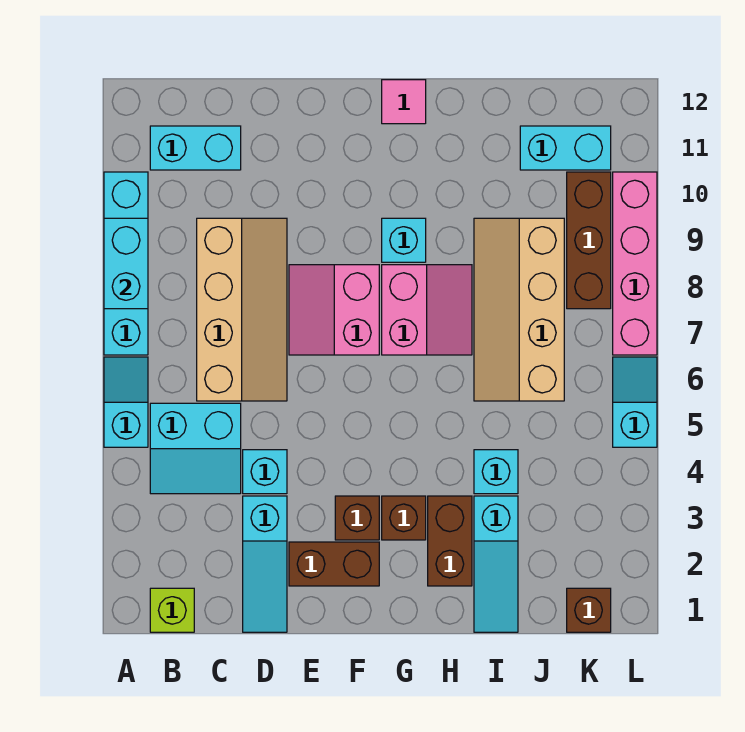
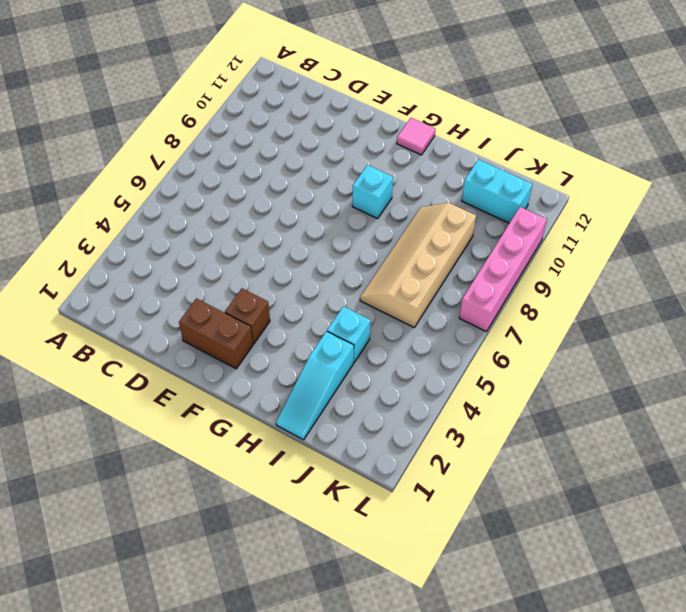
none -> cyan 1x2 slope [104,357,148,447]
none -> cyan 1x4 brick [104,172,148,355]
none -> lime 1x1 brick [150,588,194,632]

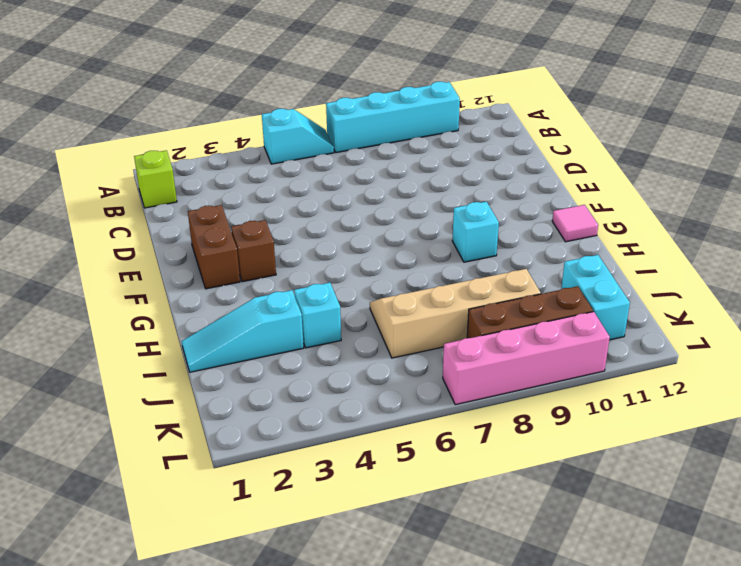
none -> cyan 2x2 slope [150,403,241,494]
none -> cyan 1x2 brick [150,126,241,170]
none -> tan 2x4 slope [197,218,287,401]

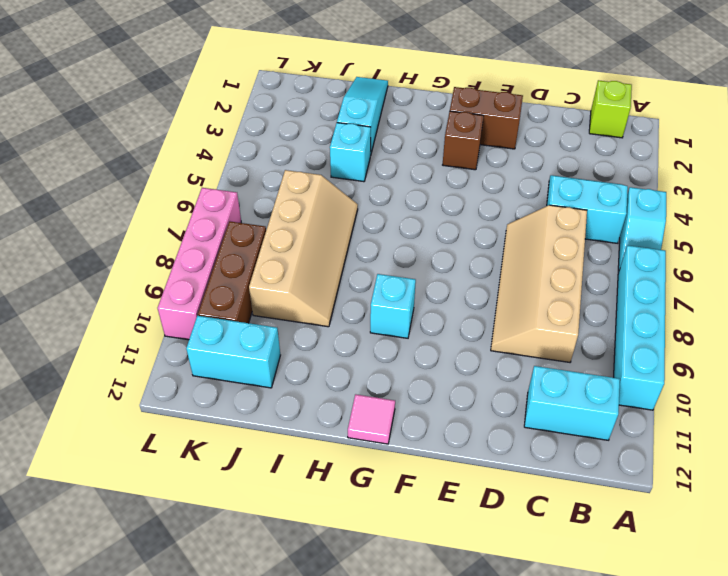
none -> cyan 1x3 slope [243,496,287,632]
none -> cyan 1x1 brick [243,450,287,494]
none -> pink 2x2 slope [289,265,379,355]

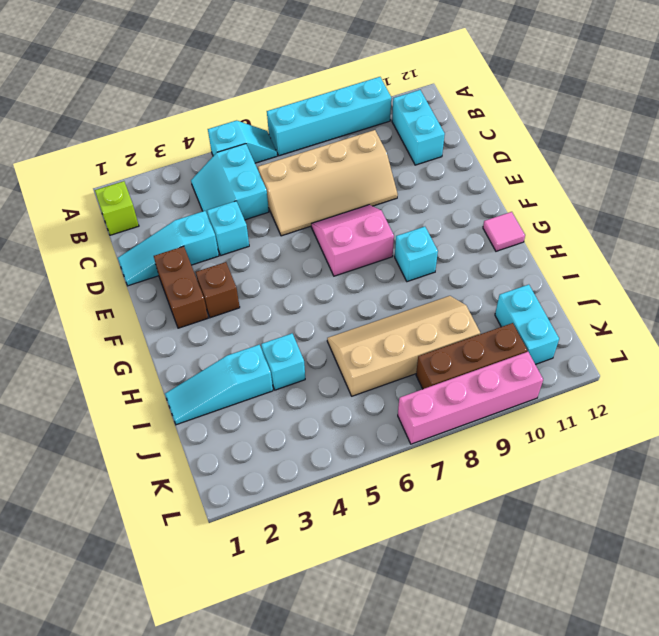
none -> brown 1x1 brick [382,496,426,540]
none -> pink 2x2 slope [382,265,472,355]
none -> brown 1x2 brick [428,496,472,586]

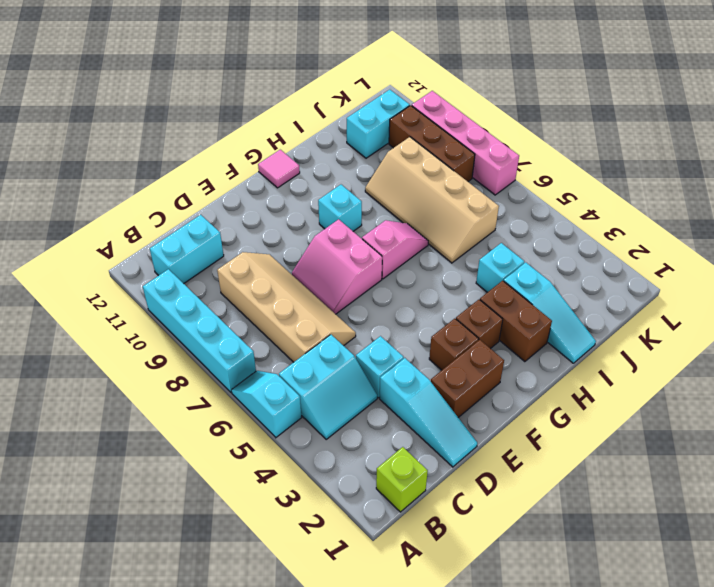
pink 1x2 slope [362,220,428,279] -> pink 2x2 slope [382,265,472,355]
none -> brown 1x1 brick [567,588,611,632]
none -> cyan 1x2 slope [613,357,657,447]
none -> cyan 1x2 brick [104,218,148,309]

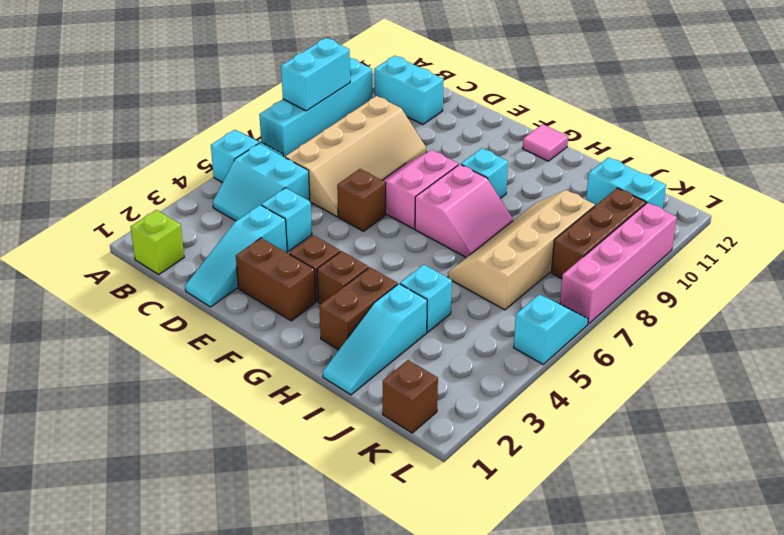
brown 1x1 brick [337,169,386,231] -> none

